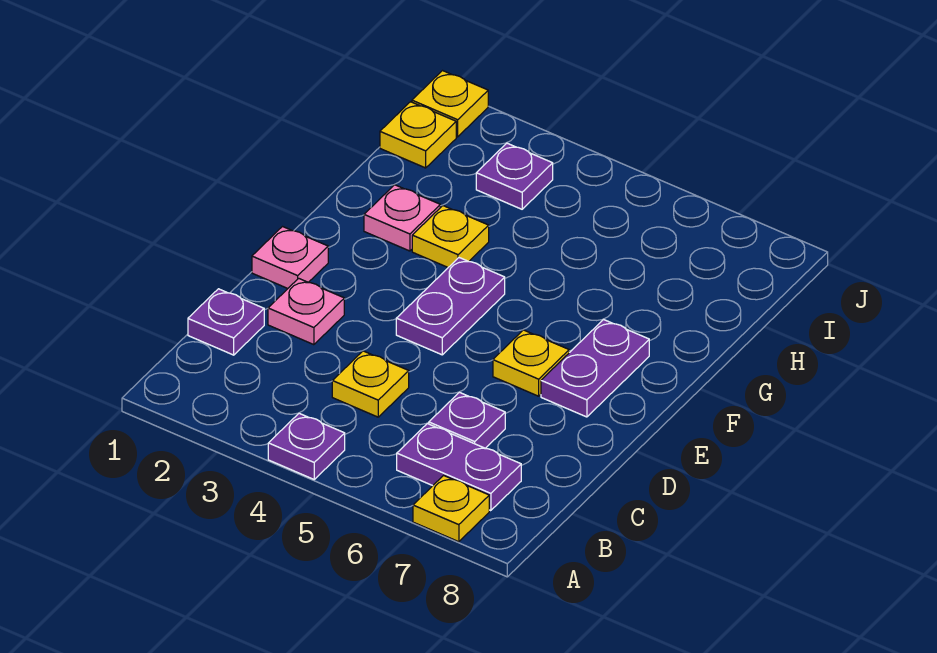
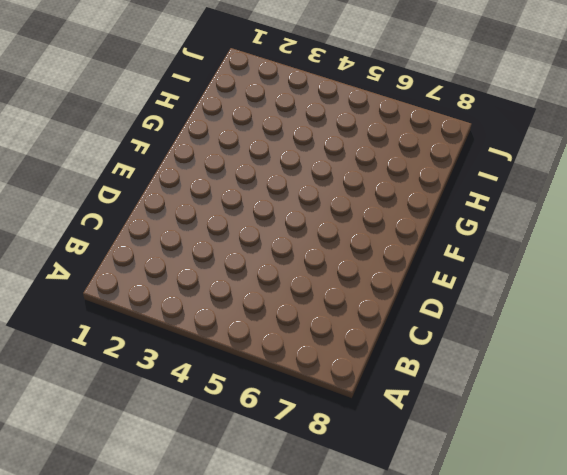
none -> purple 1x1 plate [268,413,345,479]
none -> yellow 1x1 plate [413,476,489,542]
none -> purple 1x2 plate [397,424,521,511]

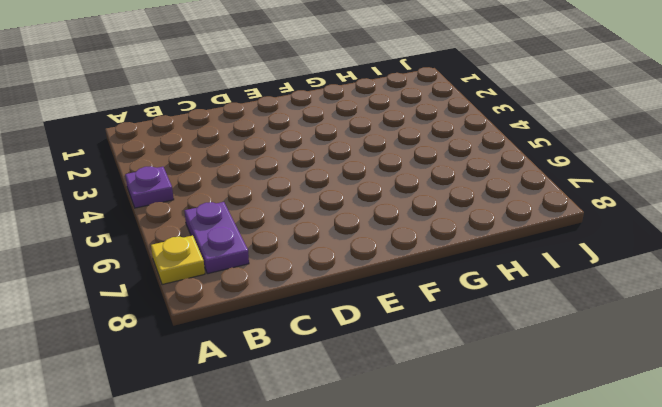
none -> purple 1x1 plate [188,289,264,355]
none -> yellow 1x1 plate [332,351,409,417]
none -> purple 1x1 plate [429,392,505,448]

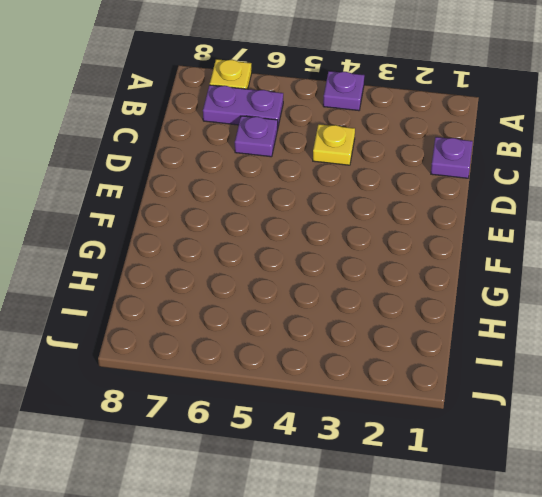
none -> pink 1x1 plate [268,278,344,345]
none -> pink 1x1 plate [252,227,328,288]
none -> purple 1x2 plate [396,258,505,355]

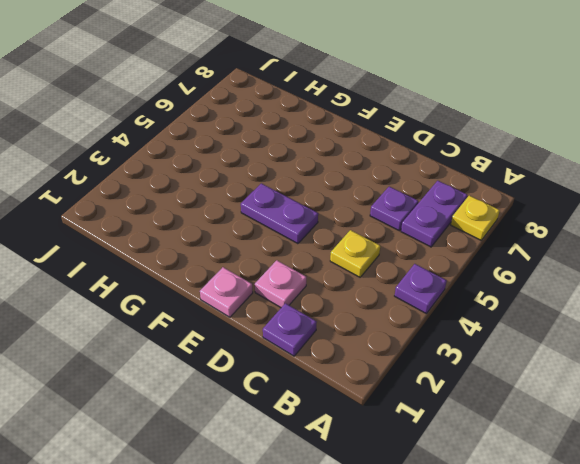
none -> yellow 1x1 plate [493,330,569,396]
none -> purple 1x2 plate [541,319,649,417]
none -> pink 1x1 plate [364,185,440,251]

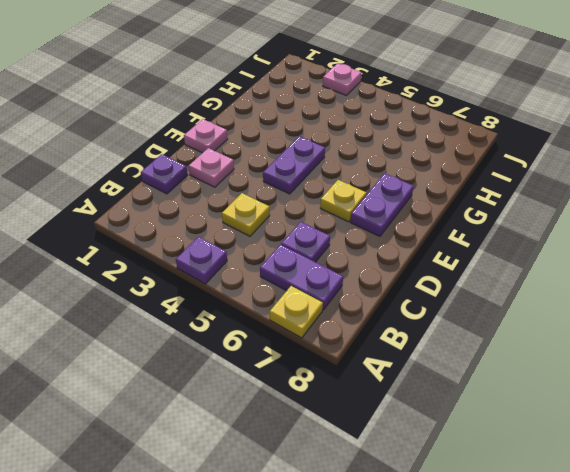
pink 1x1 plate [323,63,361,96] -> pink 1x1 plate moved to [364,185,440,251]
none -> yellow 1x1 plate [412,206,489,267]
none -> yellow 1x1 plate [380,102,456,168]
none -> purple 1x1 plate [476,143,553,209]

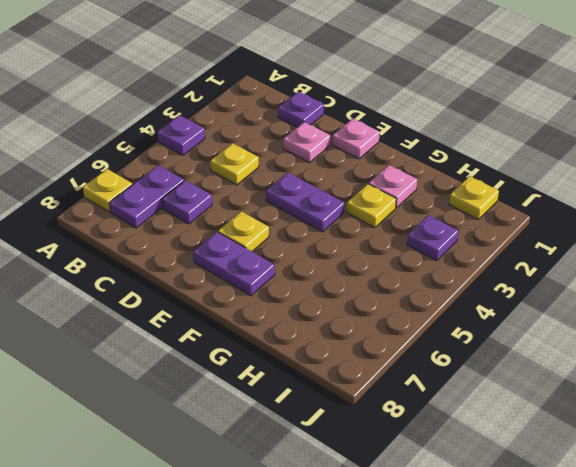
none -> yellow 1x1 plate [412,71,488,137]

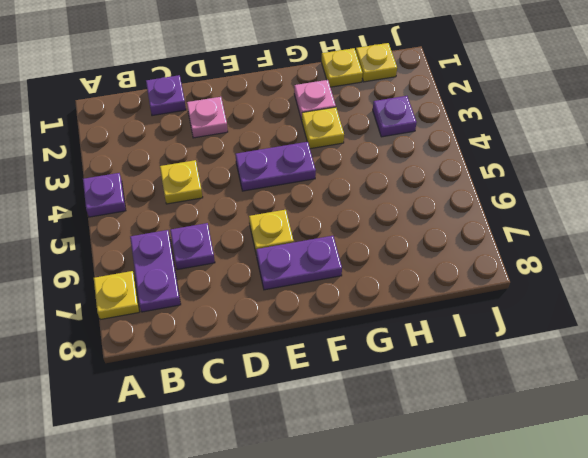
yellow 1x1 plate [322,48,363,87] -> yellow 1x1 plate moved to [412,71,488,137]
none -> pink 1x1 plate [252,227,328,288]

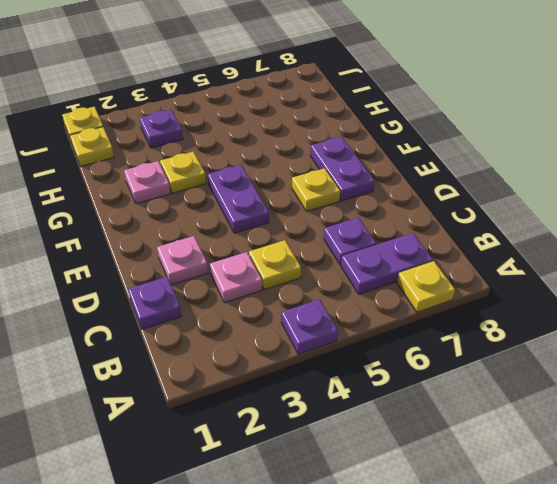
pink 1x1 plate [210,252,262,303] -> pink 1x1 plate moved to [252,227,328,288]

